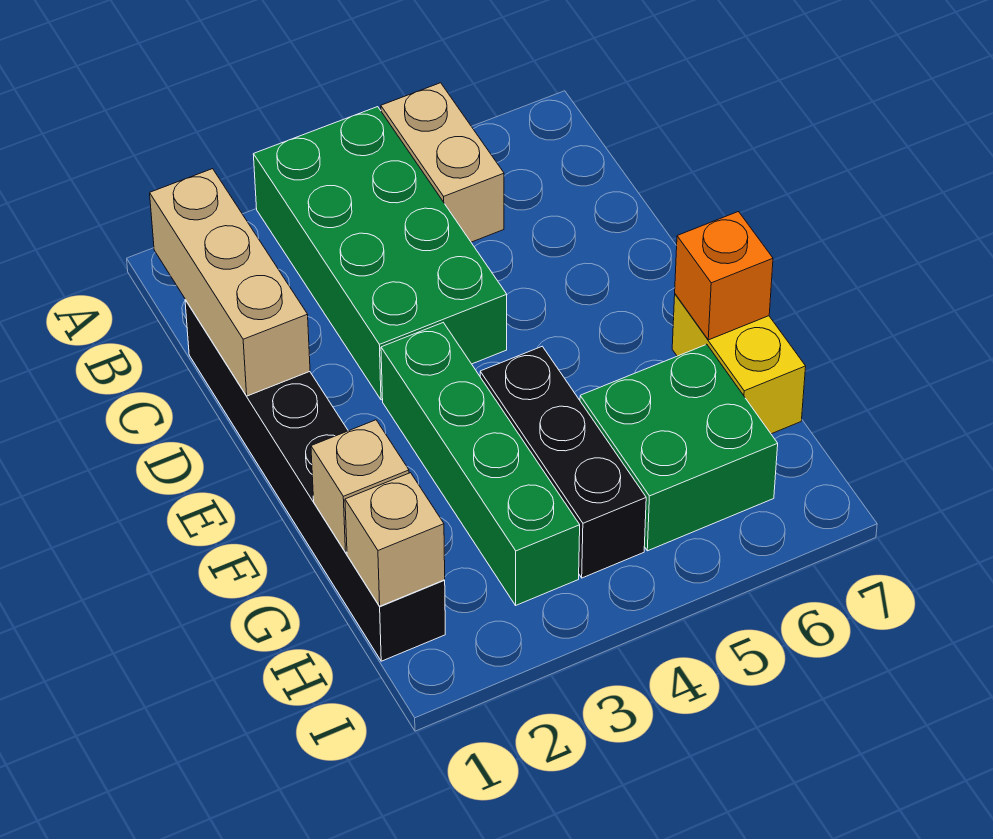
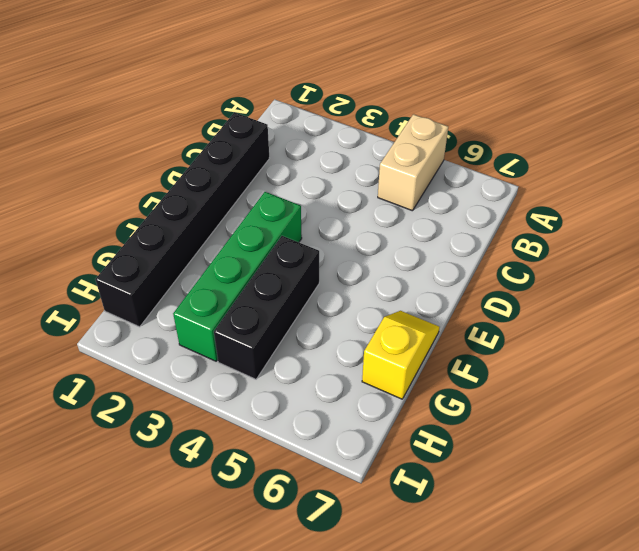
yellow 1x2 slope [362,311,440,399] -> yellow 1x2 brick [672,294,806,434]
none -> green 2x4 brick [253,107,507,400]
none -> green 2x2 brick [580,344,778,551]

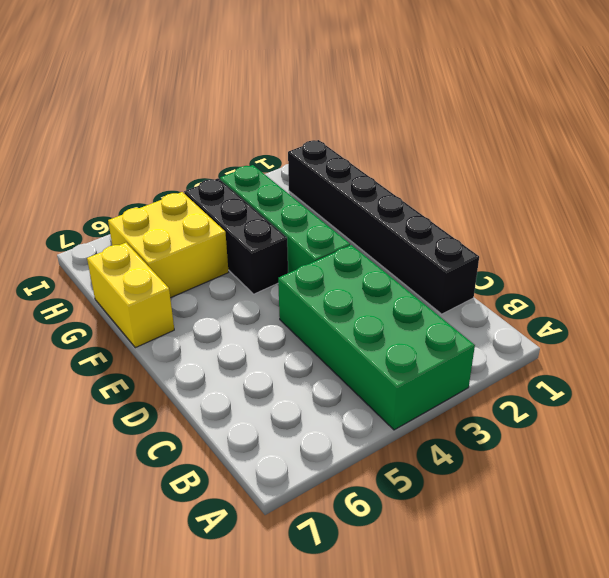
yellow 2x2 brick [108,192,229,298] -> green 2x2 brick [580,344,778,551]
none -> tan 1x2 brick [381,83,504,242]
none -> tan 1x3 brick [150,169,310,396]

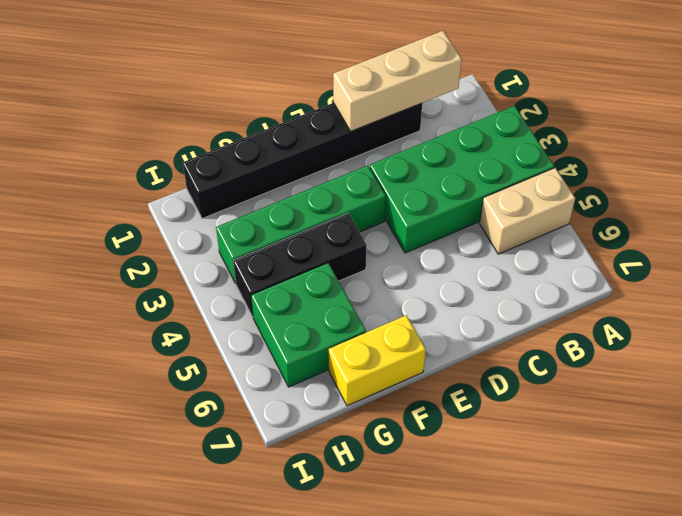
none -> orange 1x1 brick [675,212,773,340]
none -> tan 1x1 brick [311,420,409,552]

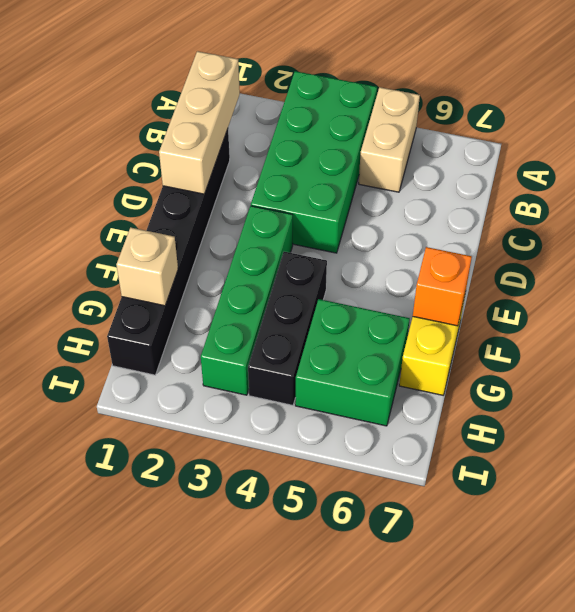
none -> tan 1x1 brick [345,473,445,606]

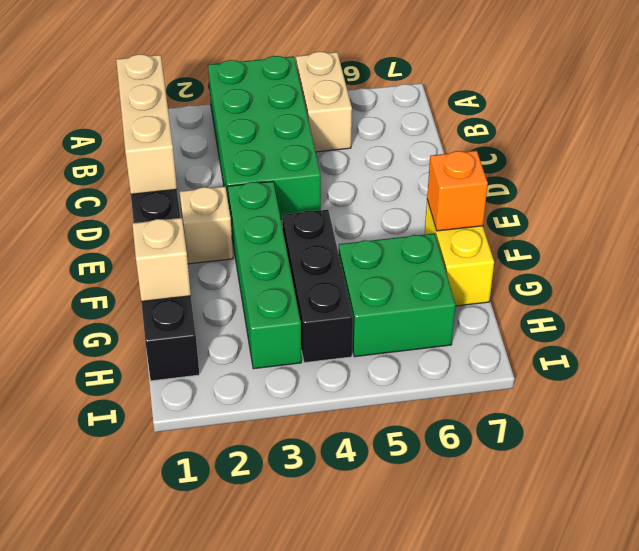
tan 1x1 brick [180,186,233,264] -> tan 1x1 brick moved to [345,473,445,606]

